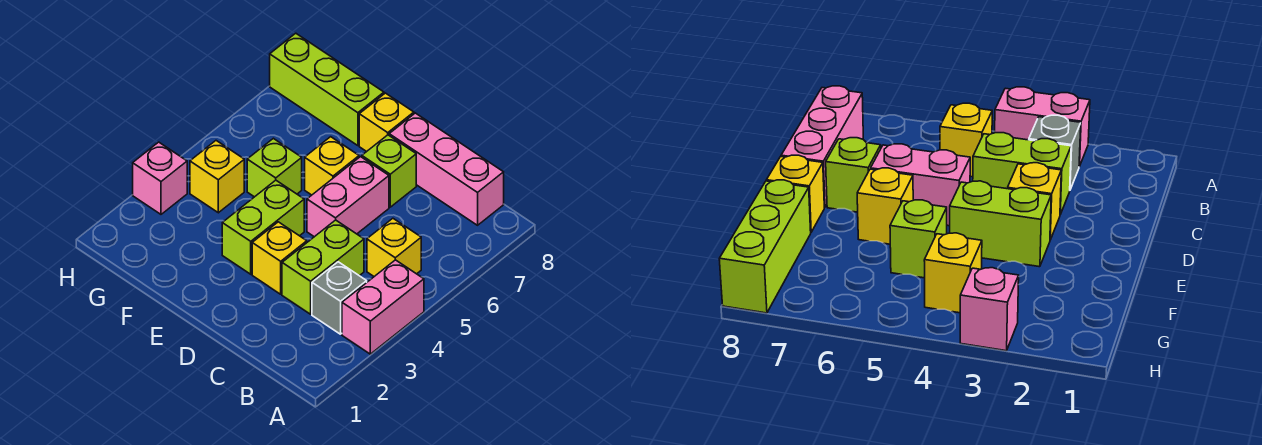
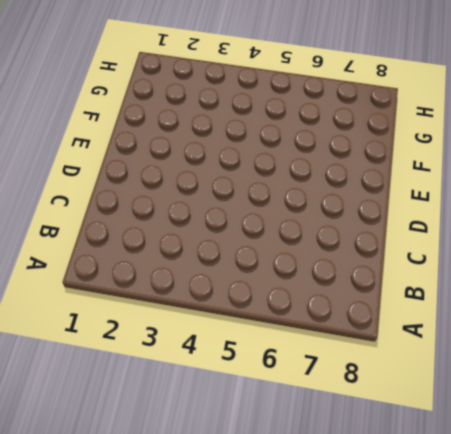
none -> pink 1x2 brick [342,260,424,354]
none -> grey 1x1 brick [312,262,367,334]
none -> yellow 1x1 brick [367,218,421,276]

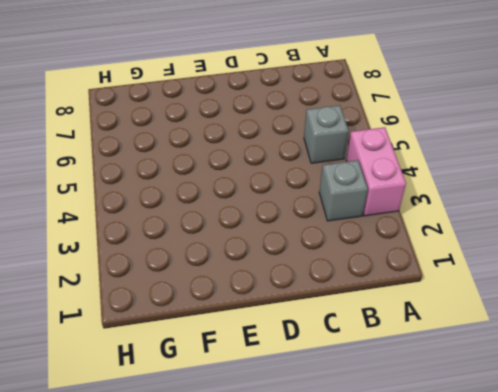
grey 1x1 brick [304,105,349,163] -> yellow 1x1 brick [367,218,421,276]
none -> pink 1x3 brick [389,113,504,225]
none -> lime 1x2 brick [282,220,364,314]
none -> yellow 1x1 brick [252,222,307,294]

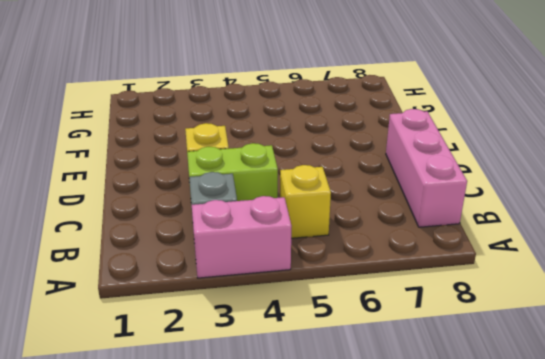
none -> pink 1x2 brick [307,157,389,237]
none -> lime 1x1 brick [362,135,416,207]
none -> lime 1x2 brick [222,180,304,274]

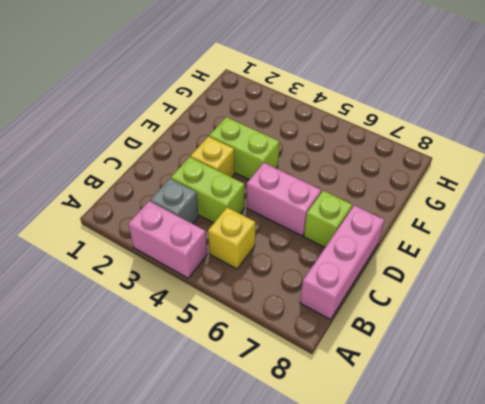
none -> yellow 1x1 brick [305,137,359,195]
none -> yellow 1x1 brick [359,93,414,152]
none -> lime 1x1 brick [247,138,302,197]

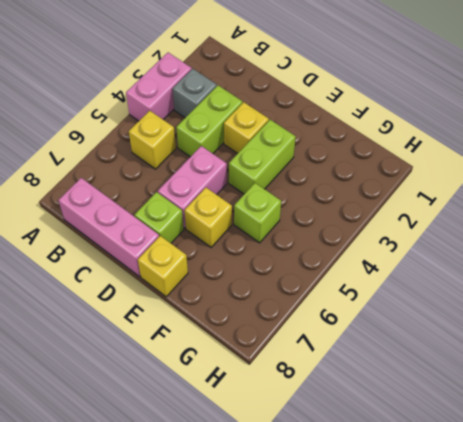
none -> lime 1x3 brick [270,33,384,146]
none -> yellow 1x1 brick [190,141,244,213]
none -> pink 1x1 brick [133,142,187,214]

